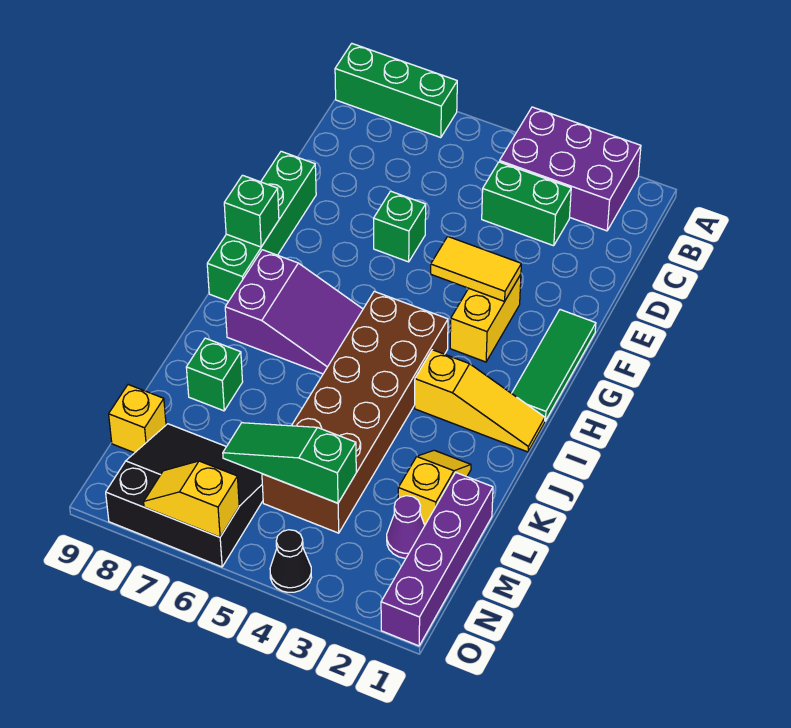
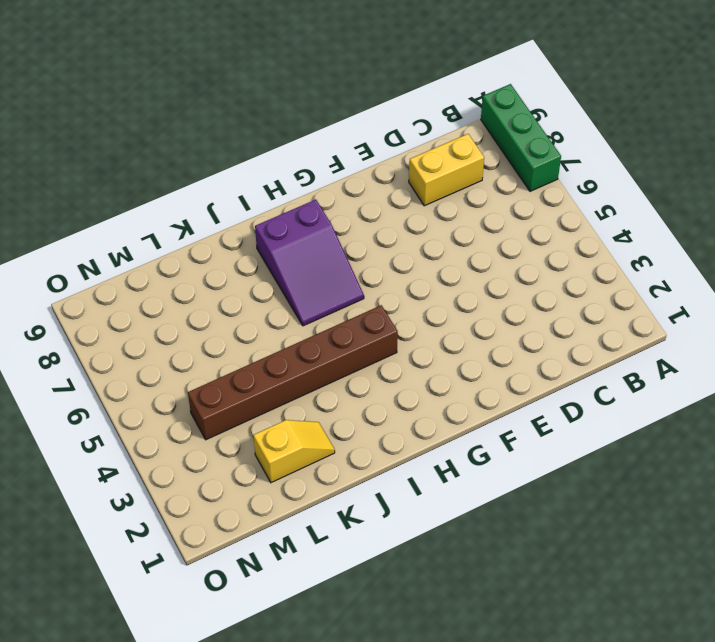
yellow 1x2 brick [409,134,484,206] -> yellow 1x2 brick moved to [450,275,521,362]
brown 1x6 brick [188,305,398,440] -> brown 2x6 brick [262,291,448,533]
none -> purple 2x3 brick [499,107,641,231]
none -> green 1x2 brick [482,162,571,246]
none -> green 1x1 brick [374,191,426,262]

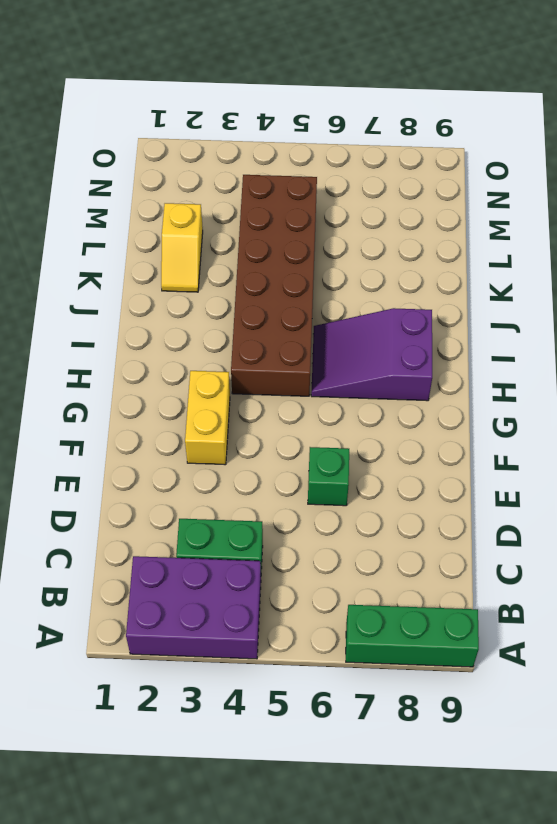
none -> green 1x4 brick [207,151,316,301]
none -> green 1x3 tile [512,310,596,421]
none -> yellow 1x3 slope [415,350,545,452]

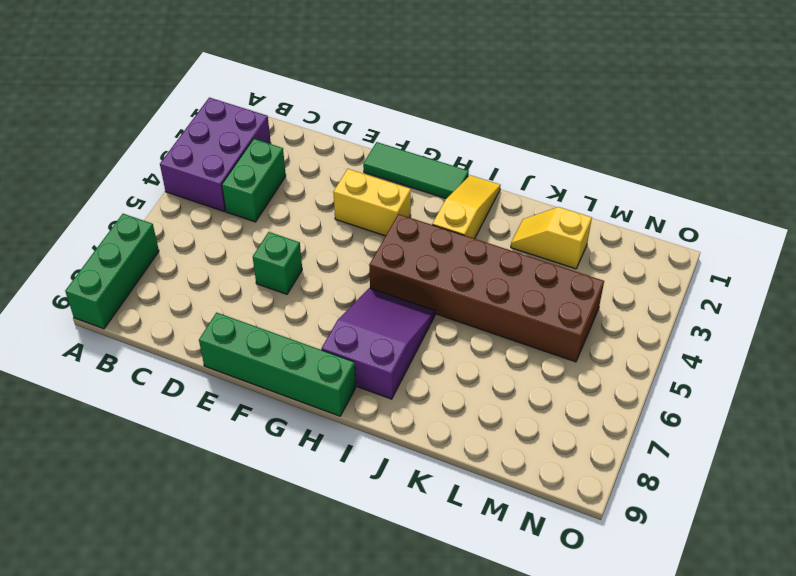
none -> green 1x1 brick [186,338,243,411]
none -> purple 1x4 brick [381,472,493,646]
none -> purple 1x1 cone [387,496,425,558]

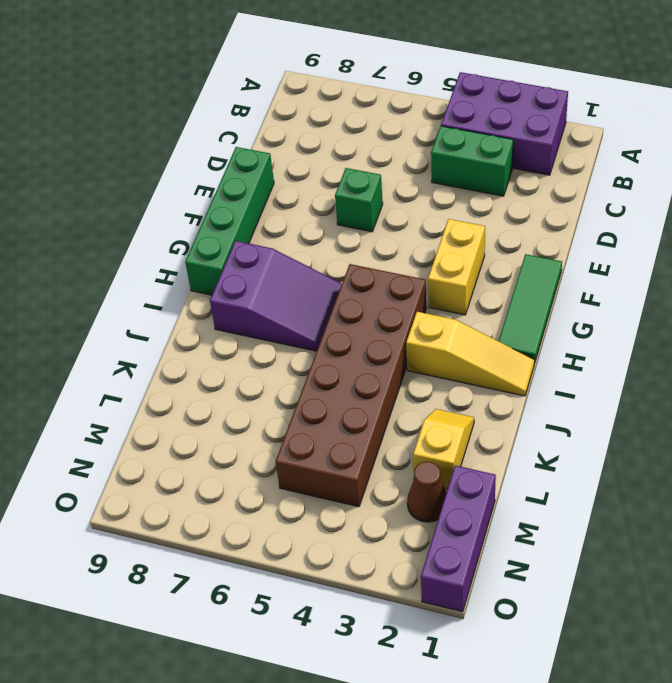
purple 1x3 brick [421,466,496,612] -> purple 1x4 brick [381,472,493,646]
brown 1x1 cone [407,462,447,522] -> purple 1x1 cone [387,496,425,558]
none -> green 1x3 brick [335,44,457,138]
none -> green 1x1 brick [186,338,243,411]
none -> black 3x3 slope [106,424,263,567]

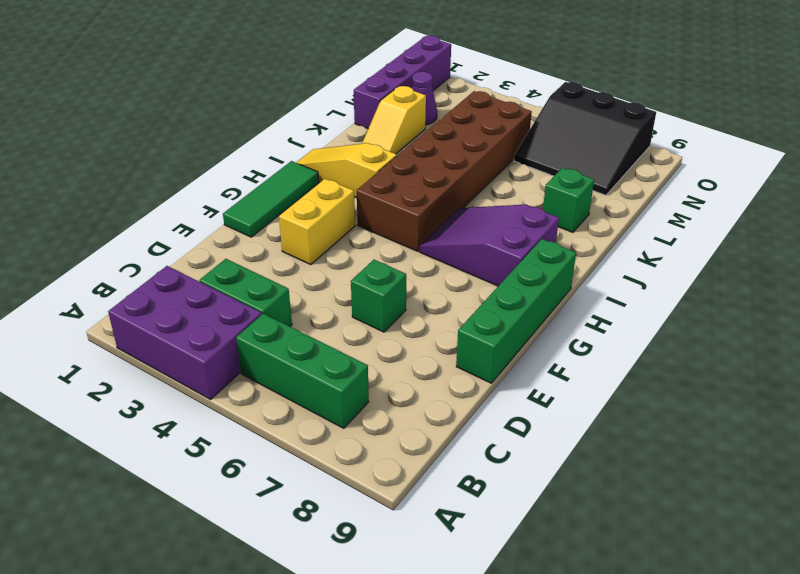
green 1x3 brick [236,314,369,428] -> green 1x3 brick moved to [335,44,457,138]
none -> yellow 1x1 brick [109,385,166,453]
none -> black 1x1 cone [270,530,311,592]
none -> yellow 1x2 tile [431,237,521,301]

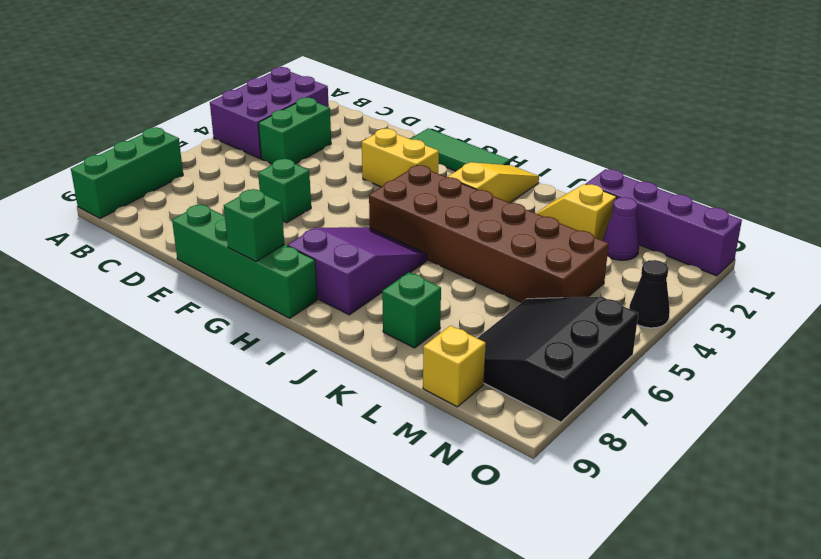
none -> yellow 1x2 tile [431,237,521,301]
none -> green 1x3 slope [223,423,356,503]
none -> yellow 1x2 slope [144,461,239,537]

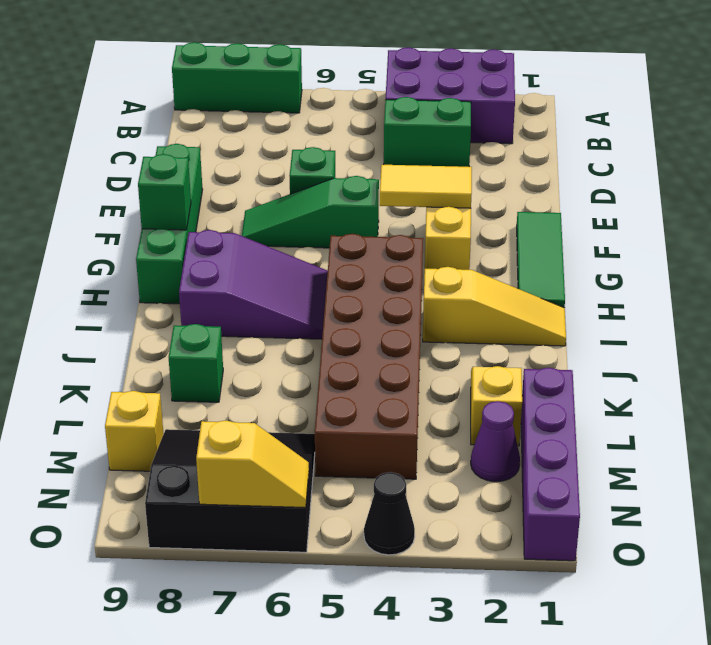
green 1x3 slope [242,176,379,248] -> green 1x3 slope moved to [223,423,356,503]
yellow 1x2 slope [196,421,309,508] -> yellow 1x2 slope turned to [144,461,239,537]

